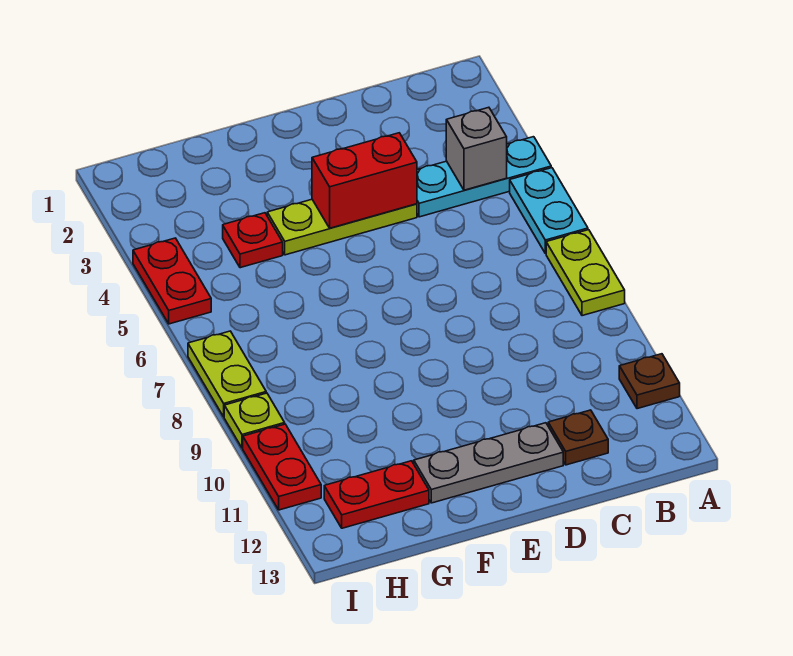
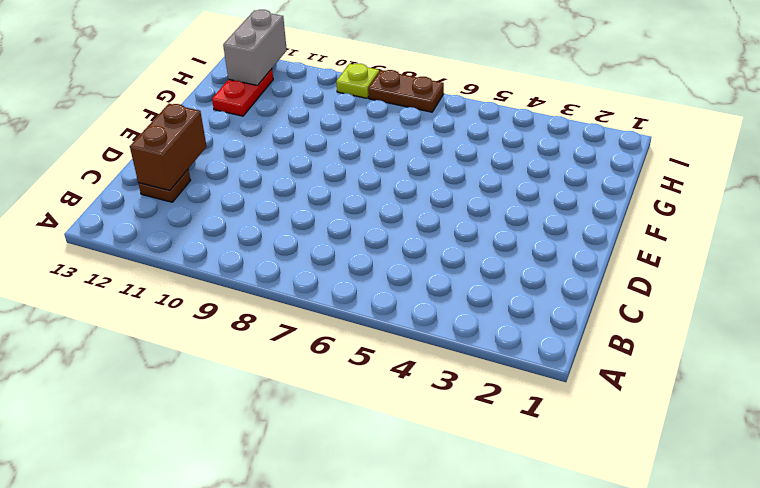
brown 1x2 brick [130,104,207,191] -> none
grey 1x2 brick [223,10,287,86] -> none
brown 1x2 plate [368,70,444,112] -> lime 1x2 plate [188,331,266,417]
none -> cyan 1x3 plate [417,137,551,217]
none -> cyan 1x2 plate [510,168,588,254]
none -> lime 1x2 plate [546,230,625,316]

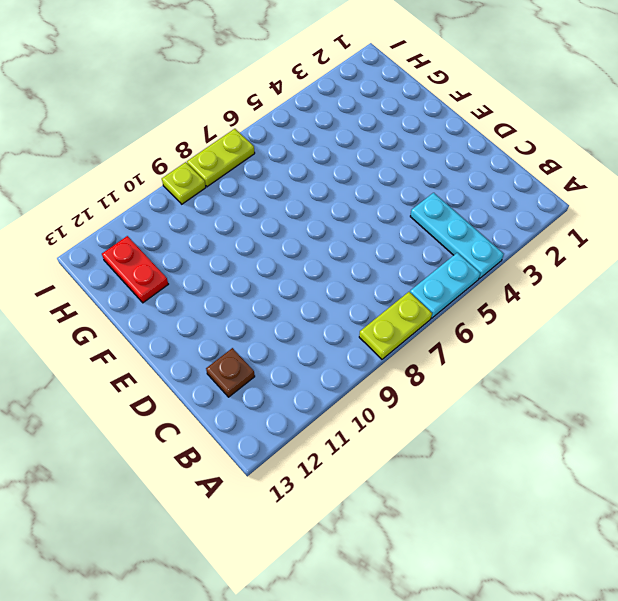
none -> brown 1x1 plate [619,354,680,409]
none -> lime 1x3 plate [267,199,417,255]
none -> grey 1x3 plate [414,423,563,503]

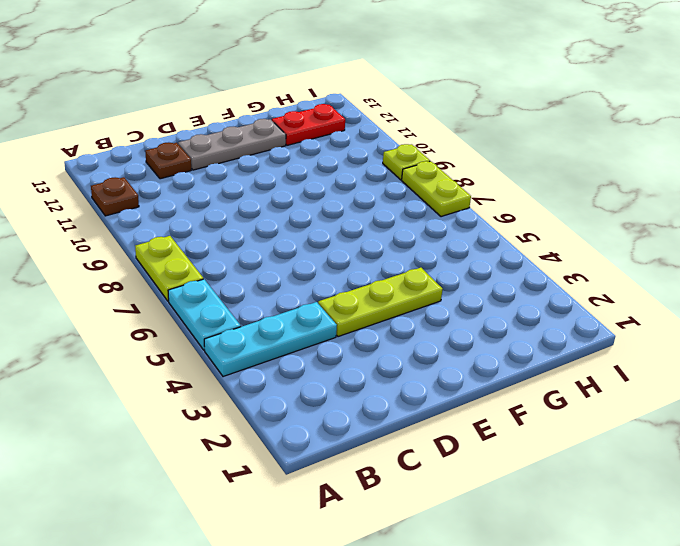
none -> red 1x1 plate [223,213,283,268]
none -> red 1x2 plate [133,238,211,324]
none -> red 1x2 plate [243,424,321,510]

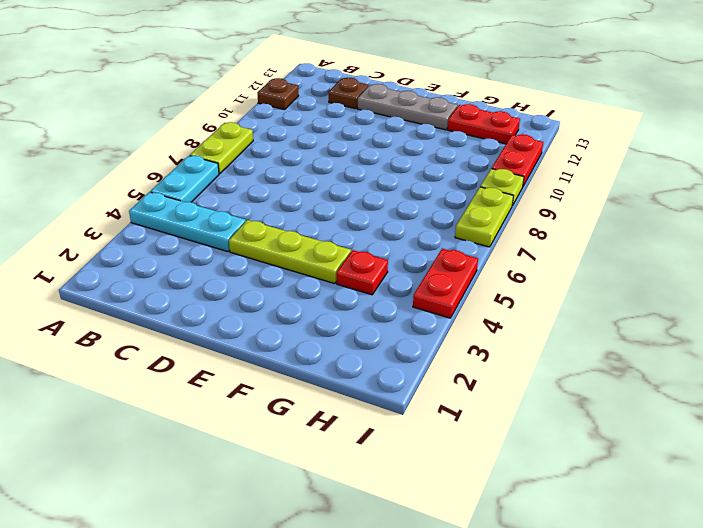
none -> grey 1x1 brick [446,107,507,190]
none -> red 1x2 brick [312,133,417,228]

